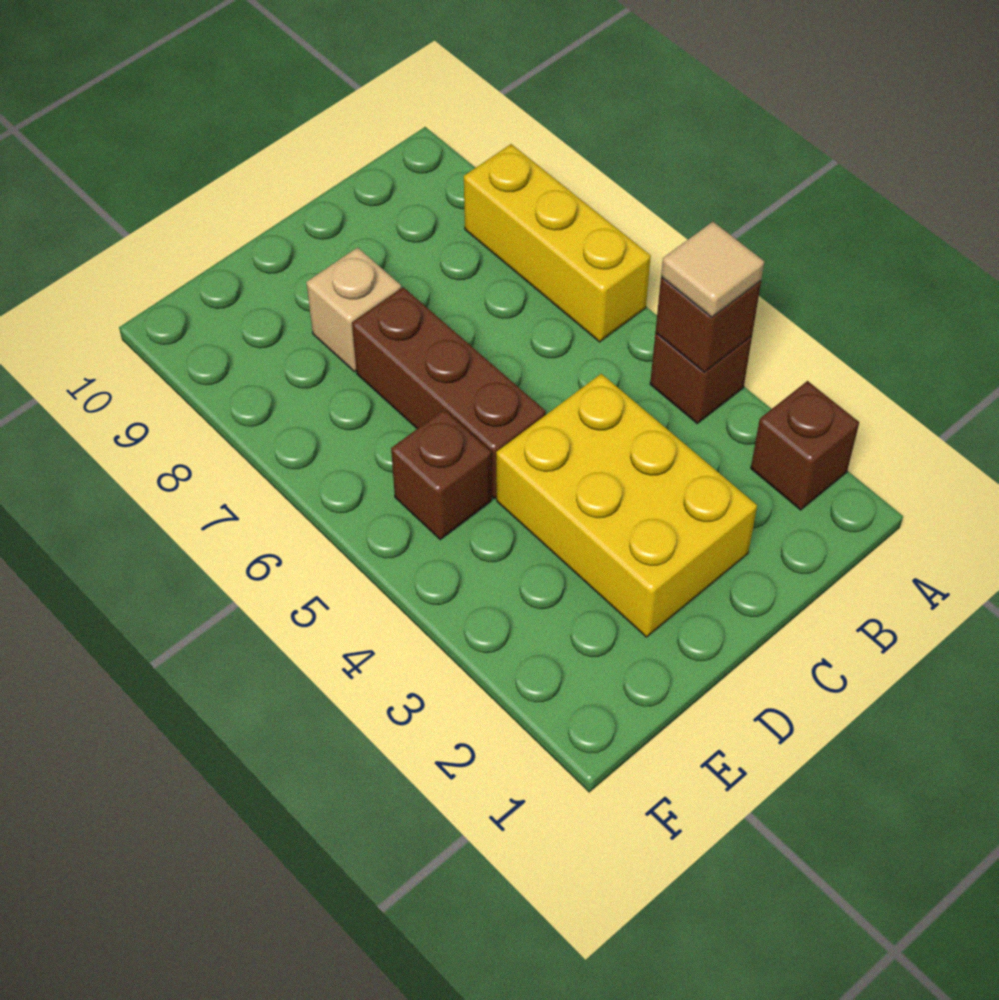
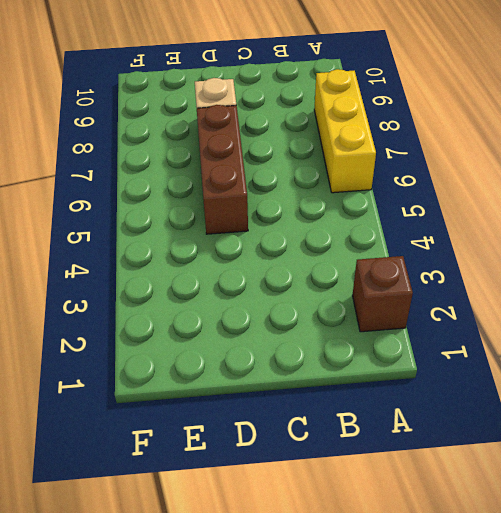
none -> brown 1x1 brick [650,333,752,424]
none -> yellow 2x3 brick [496,374,757,637]

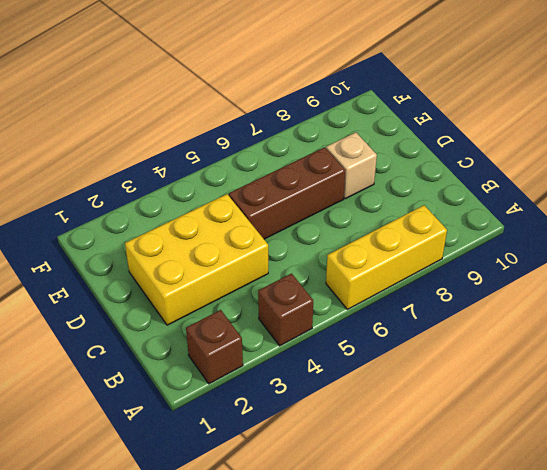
none -> brown 1x1 brick [391,410,492,540]
none -> brown 1x1 brick [655,277,761,372]

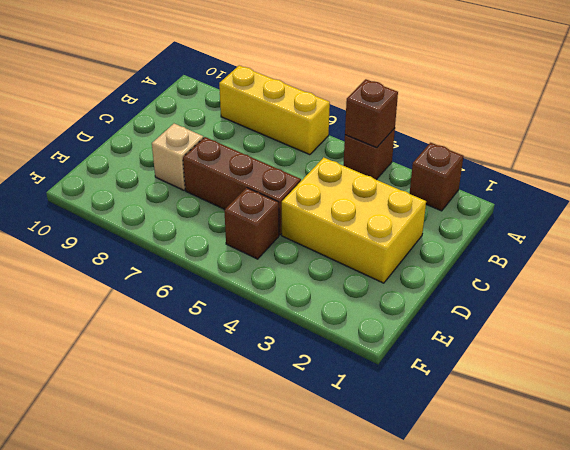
none -> tan 1x1 tile [661,222,764,317]

